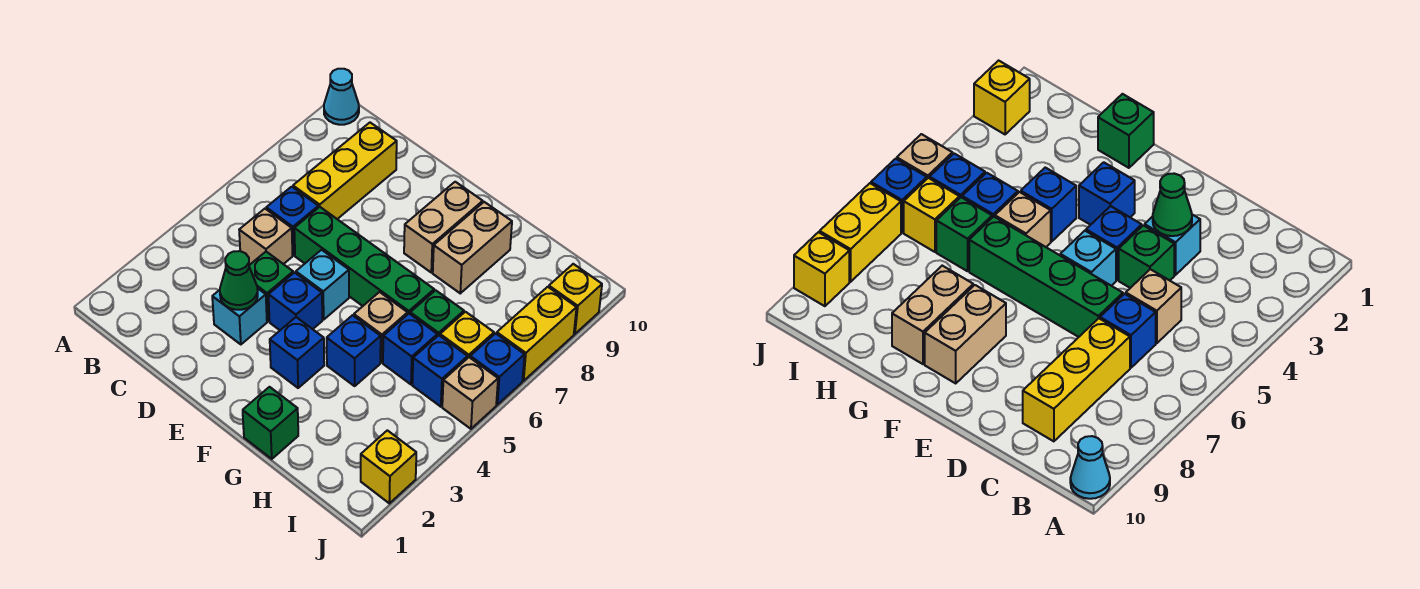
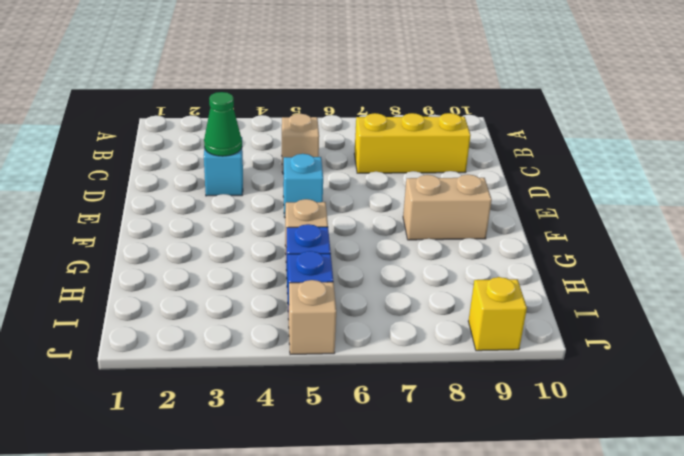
none -> cyan 1x1 cone [324,69,359,125]
none -> blue 1x1 brick [266,187,318,255]
none -> green 1x1 brick [249,252,293,321]

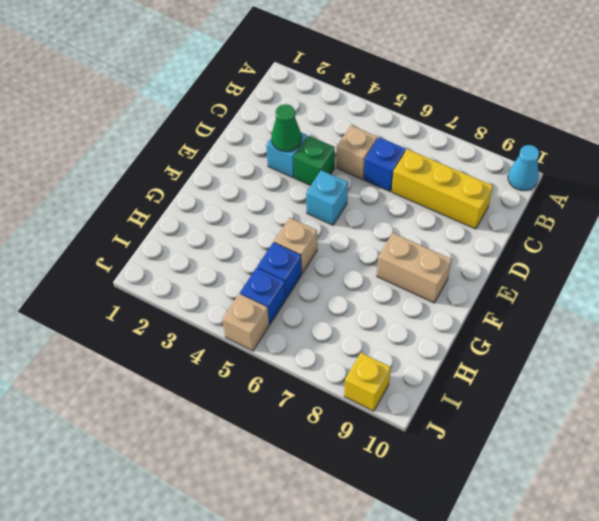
none -> green 1x4 brick [294,207,434,314]
none -> blue 1x1 brick [269,273,322,330]
none -> blue 1x1 brick [270,317,324,388]

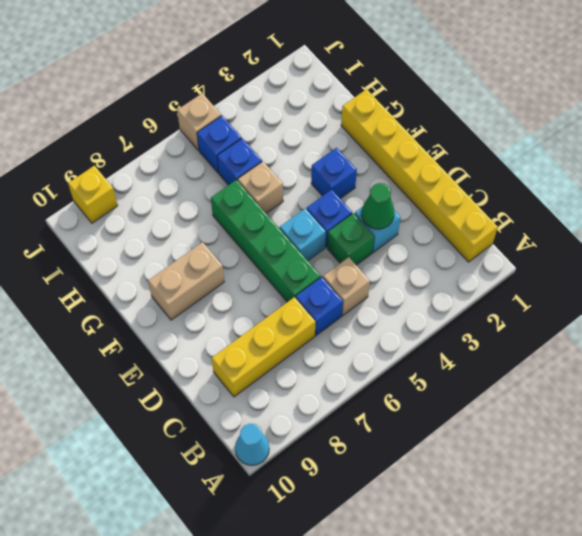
yellow 1x6 brick [341,89,498,262] -> green 1x1 brick [243,387,298,459]
none -> blue 1x1 brick [327,315,381,386]
none -> tan 1x2 brick [433,202,512,293]
none -> green 1x1 brick [410,290,464,336]

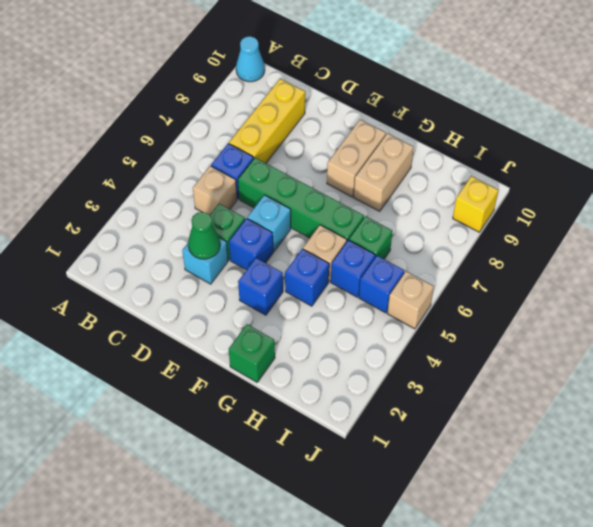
none -> yellow 1x1 brick [440,312,494,358]
none -> yellow 1x1 brick [361,430,416,503]
none -> blue 1x1 brick [470,333,525,405]

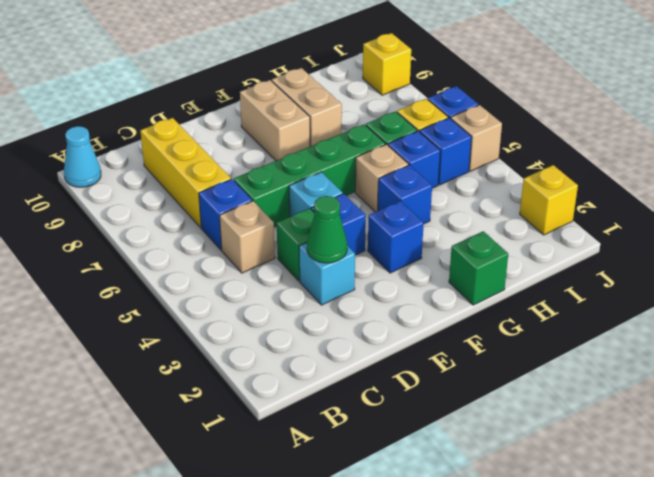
none -> yellow 1x2 brick [497,287,577,381]

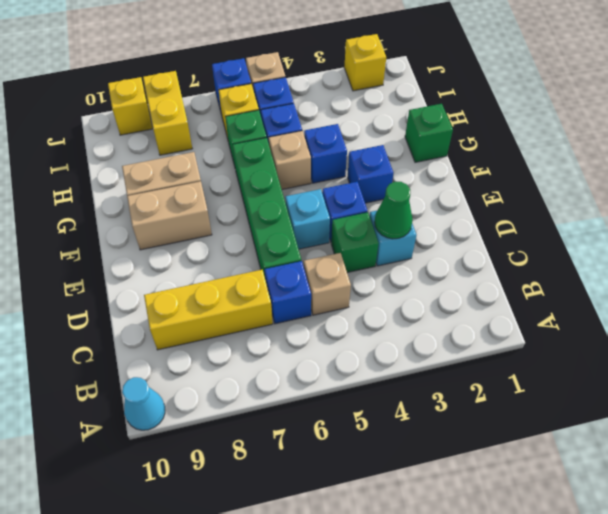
yellow 1x2 brick [143,71,192,155] -> yellow 1x2 brick turned to [497,287,577,381]

